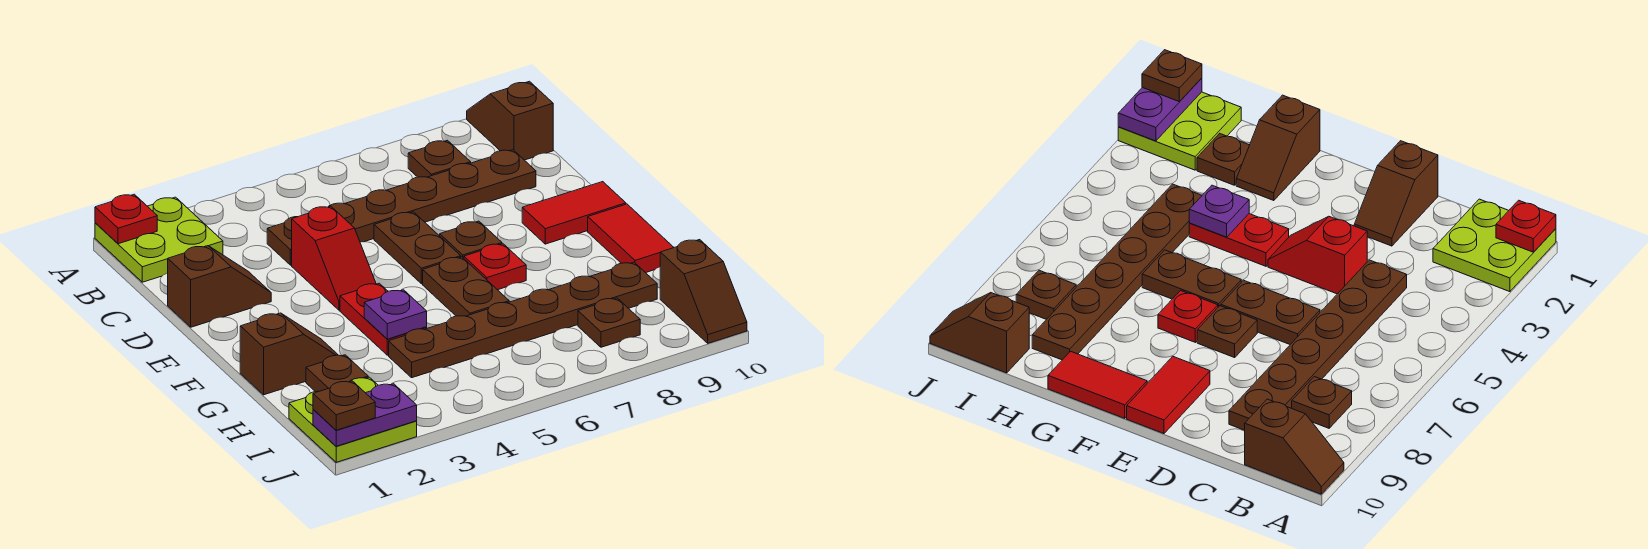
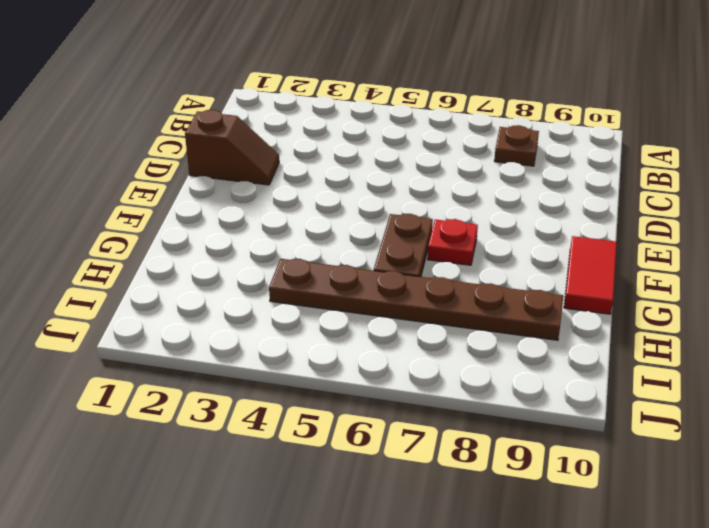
none -> lime 2x2 plate [95,197,223,282]
none -> brown 1x2 slope [467,81,553,160]
none -> brown 1x6 plate [267,150,536,265]

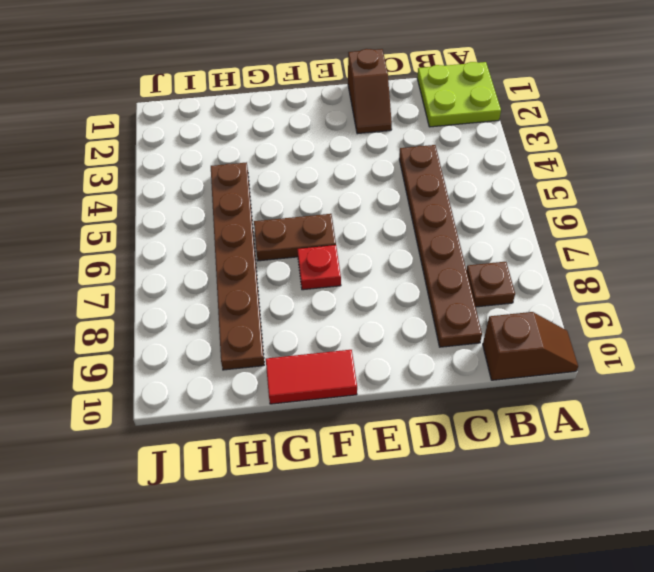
none -> red 1x2 slope [292,206,376,310]
none -> brown 1x2 plate [374,212,461,284]
none -> brown 1x1 plate [440,221,502,258]

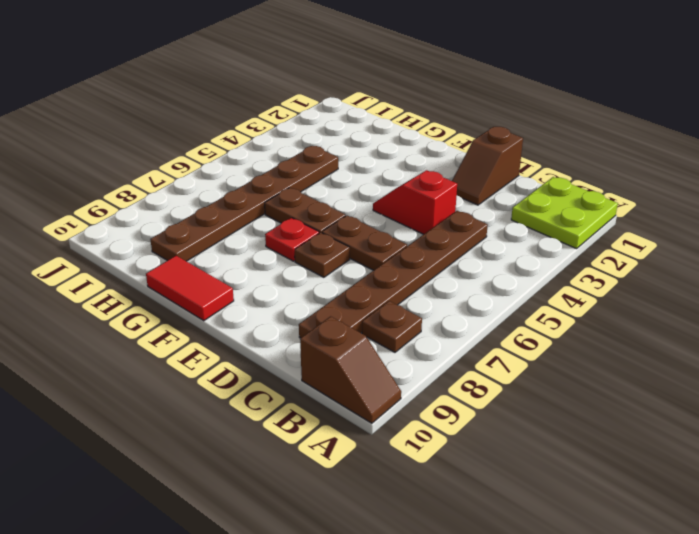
none -> red 1x2 tile [522,182,626,244]
none -> red 1x2 plate [340,283,427,355]
none -> brown 1x2 slope [240,313,338,395]

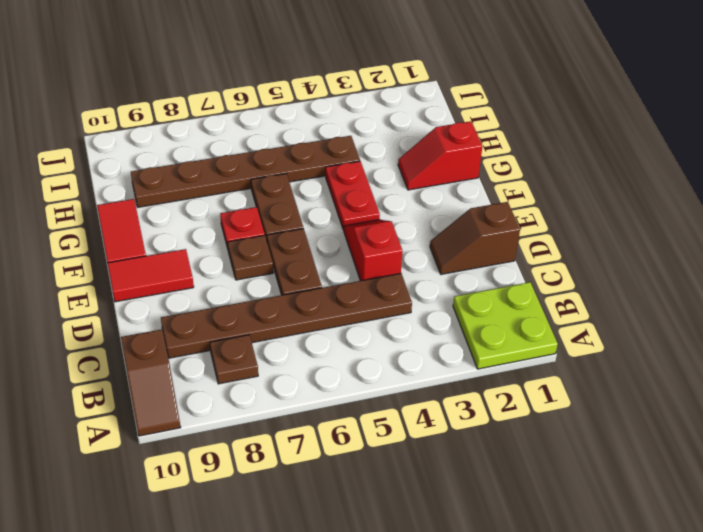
red 1x2 slope [398,121,482,190] -> brown 1x2 slope [240,313,338,395]
none -> brown 1x1 plate [306,355,368,392]
none -> lime 2x2 plate [289,377,417,462]
none -> brown 1x1 plate [578,298,640,347]

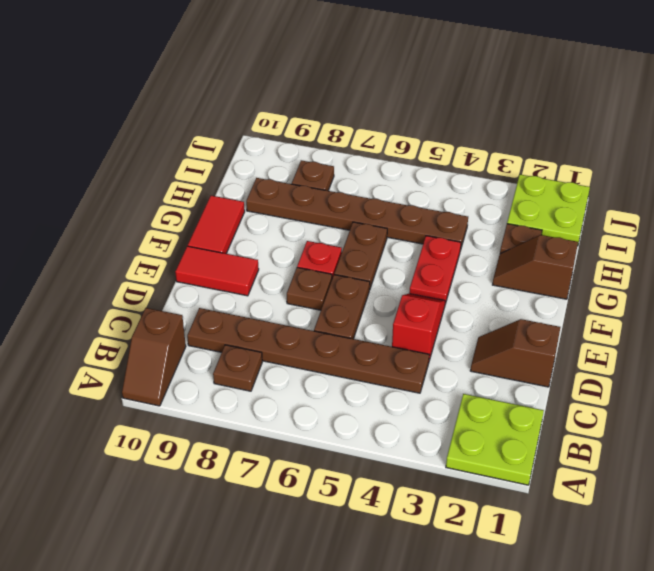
none -> brown 1x2 slope [660,240,747,343]
none -> red 1x1 plate [95,194,157,244]
none -> purple 1x1 plate [364,290,427,339]

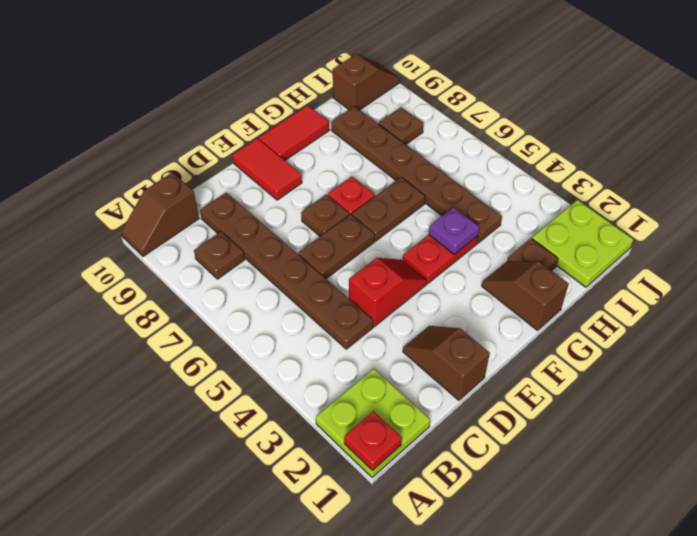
none -> purple 1x2 plate [313,384,417,446]
none -> brown 1x1 plate [313,381,375,430]

